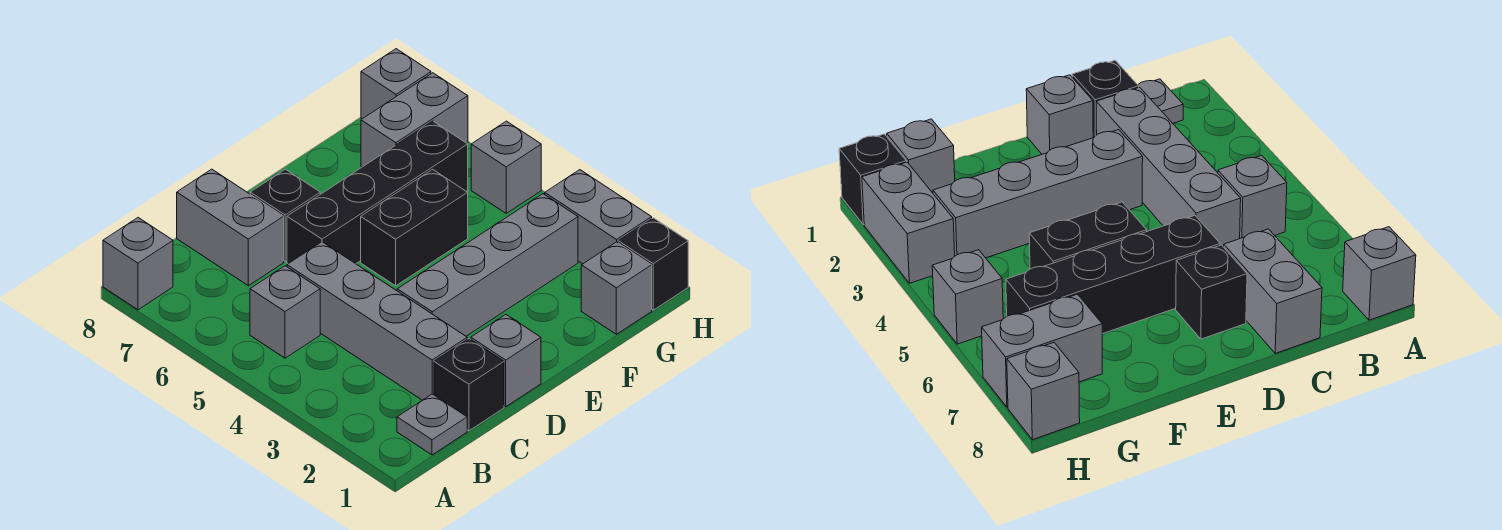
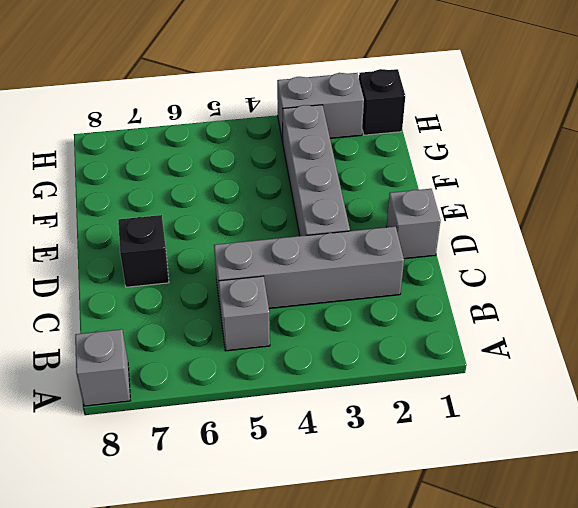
none -> grey 1x1 plate [397,394,467,455]
none -> black 1x1 brick [434,339,504,431]
none -> grey 1x2 brick [177,169,284,286]

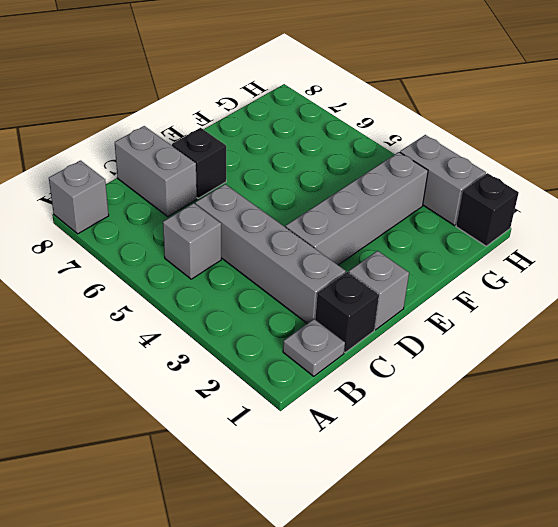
none -> black 1x4 brick [287,121,468,264]
none -> black 1x2 brick [361,169,468,286]
none -> grey 1x1 brick [581,242,652,334]

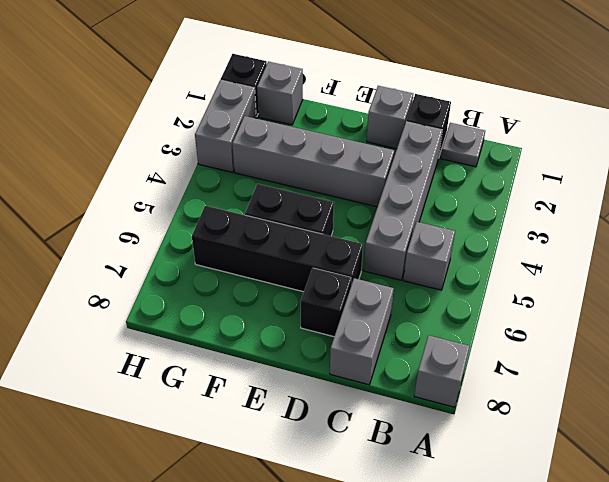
none -> grey 1x2 brick [361,73,468,167]
none -> grey 1x1 brick [471,121,541,213]
none -> grey 1x1 brick [361,49,431,119]

